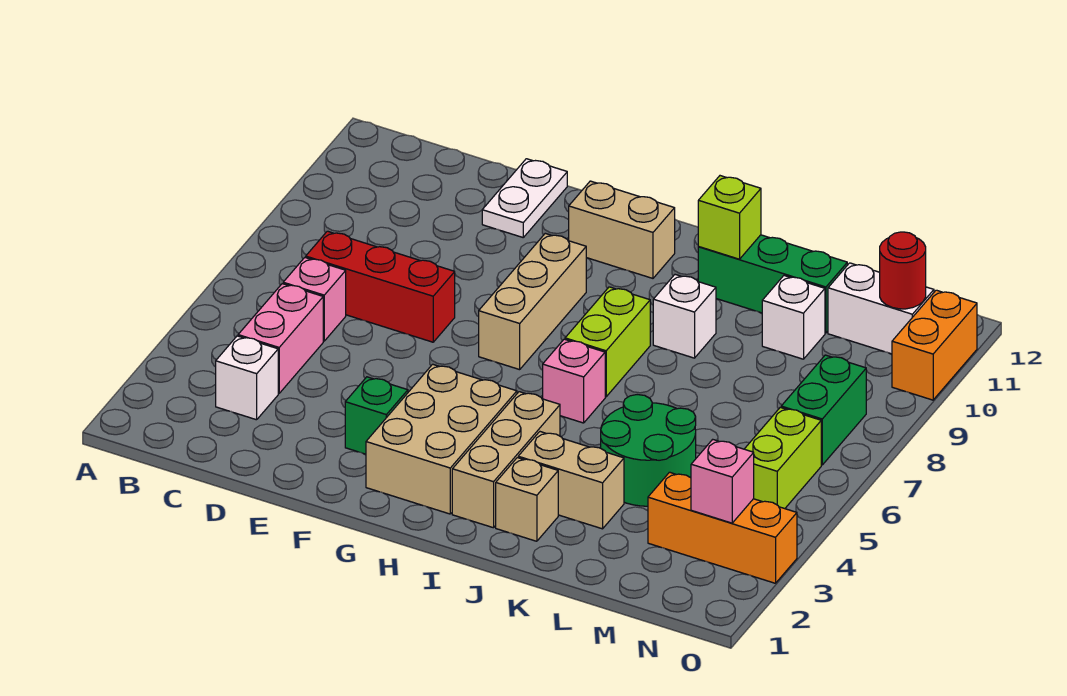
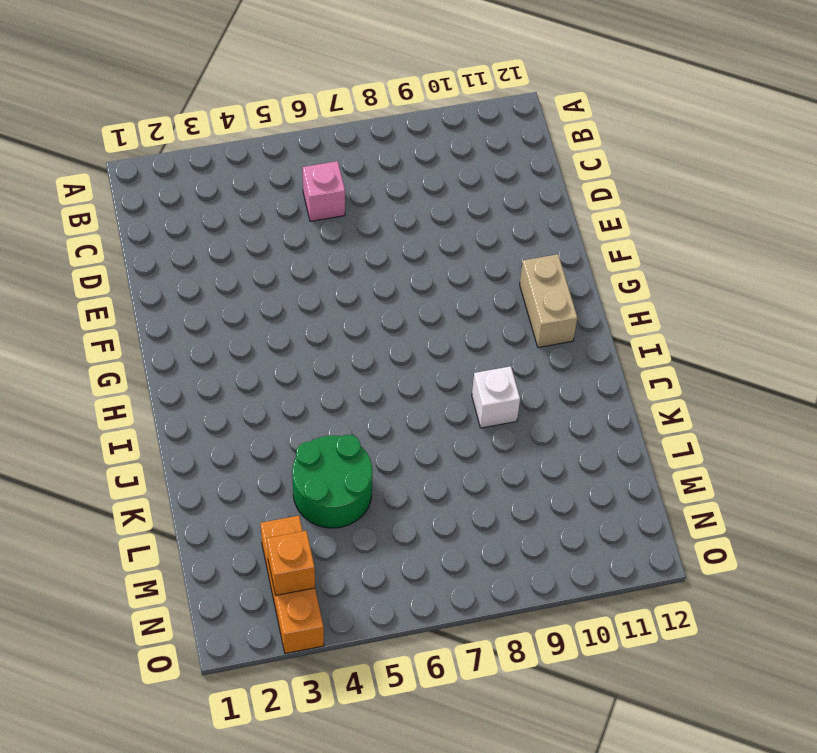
orange 1x1 brick [267,531,315,595] -> pink 1x1 brick [691,439,754,523]
none -> white 1x1 brick [216,336,278,420]
none -> pink 1x2 brick [238,284,323,393]
none -> red 1x3 brick [306,231,455,342]

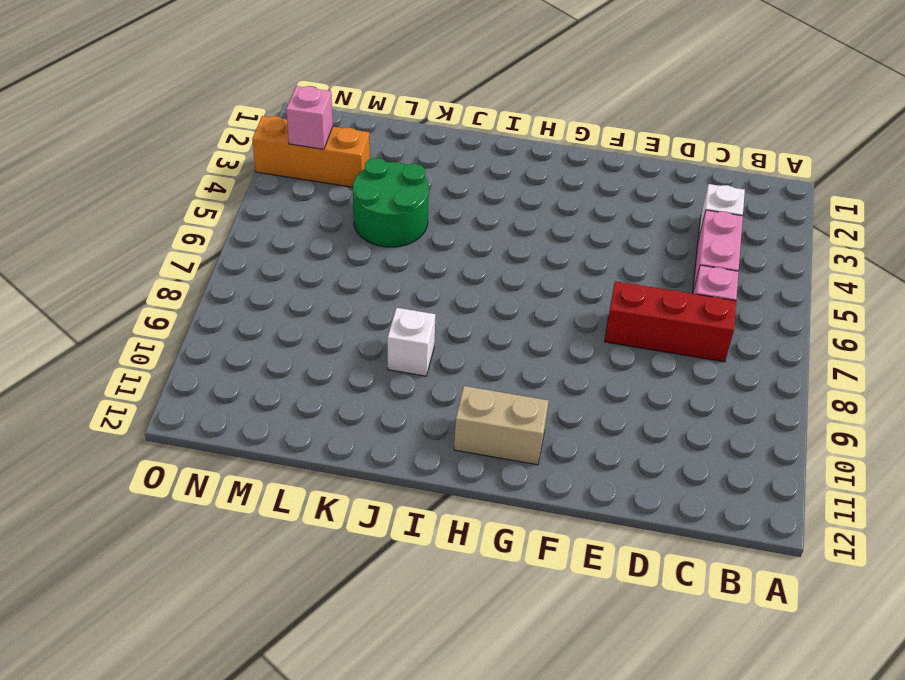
none -> white 1x2 plate [482,159,567,237]
none -> green 1x1 brick [345,377,408,454]
none -> tan 2x3 brick [366,364,517,514]

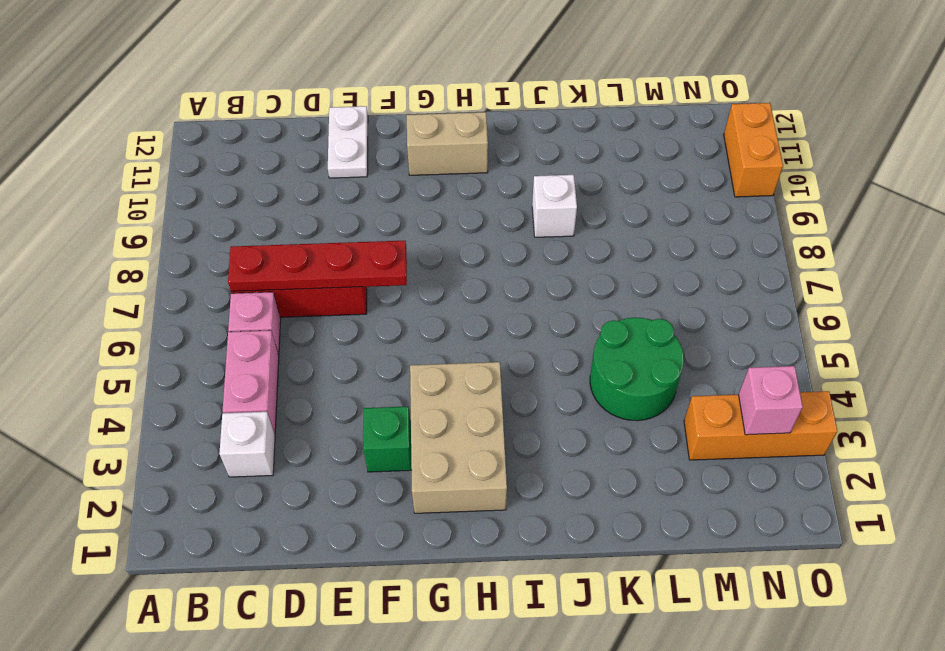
red 1x4 plate [228,241,407,291] -> none
none -> tan 1x3 brick [479,233,586,370]
none -> tan 1x3 brick [452,392,560,528]
none -> pink 1x1 brick [543,339,605,423]

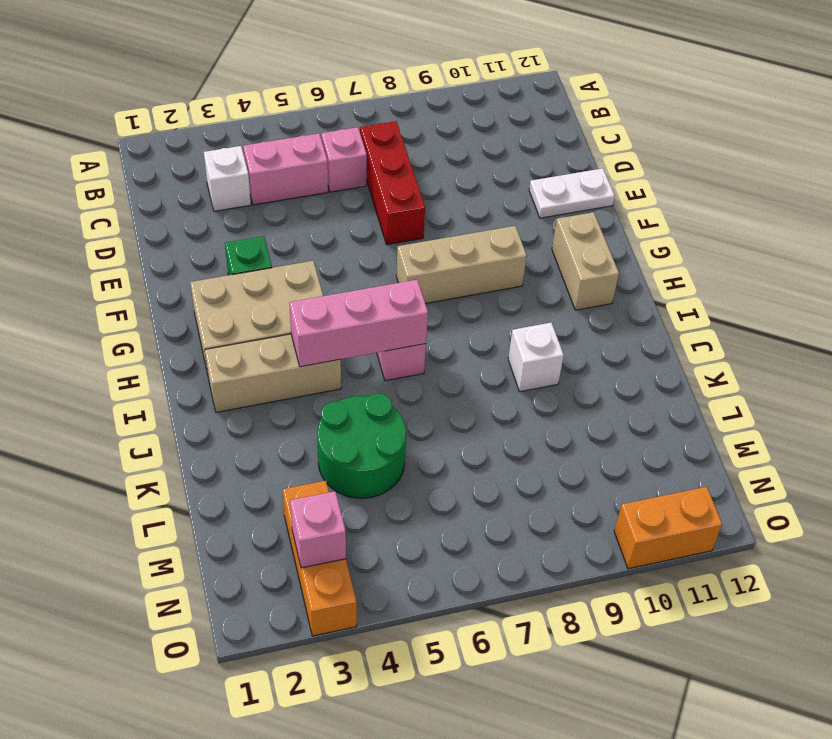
pink 1x3 brick [289,280,428,367] -> none
none -> lime 1x2 brick [565,287,650,397]
none -> tan 1x1 brick [496,458,558,541]
none -> tan 1x2 brick [518,432,624,529]

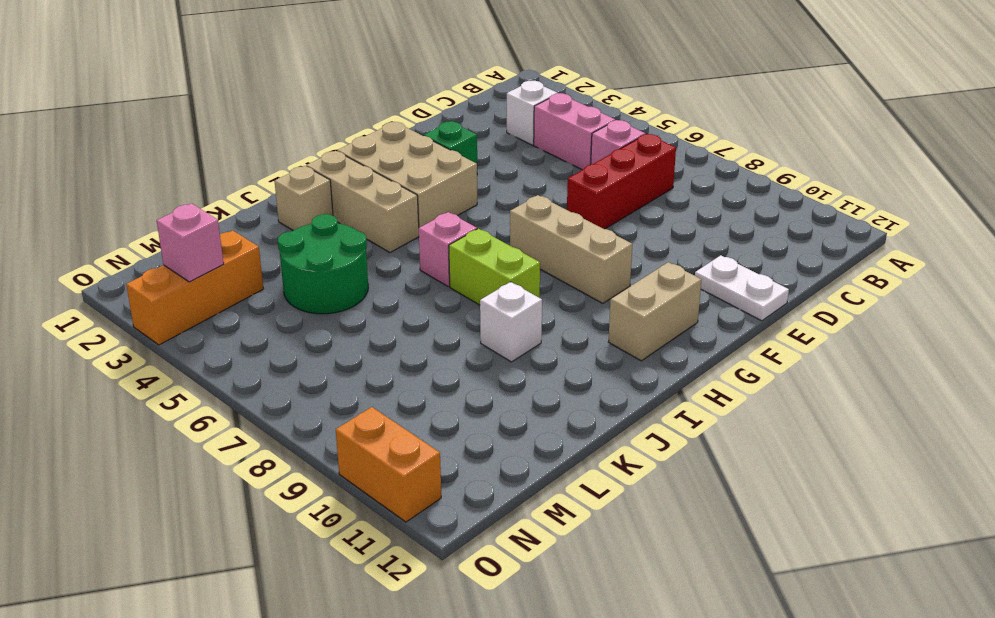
none -> tan 1x2 brick [518,432,624,529]
none -> green 1x3 brick [698,235,847,333]
none -> white 1x1 brick [762,276,825,359]

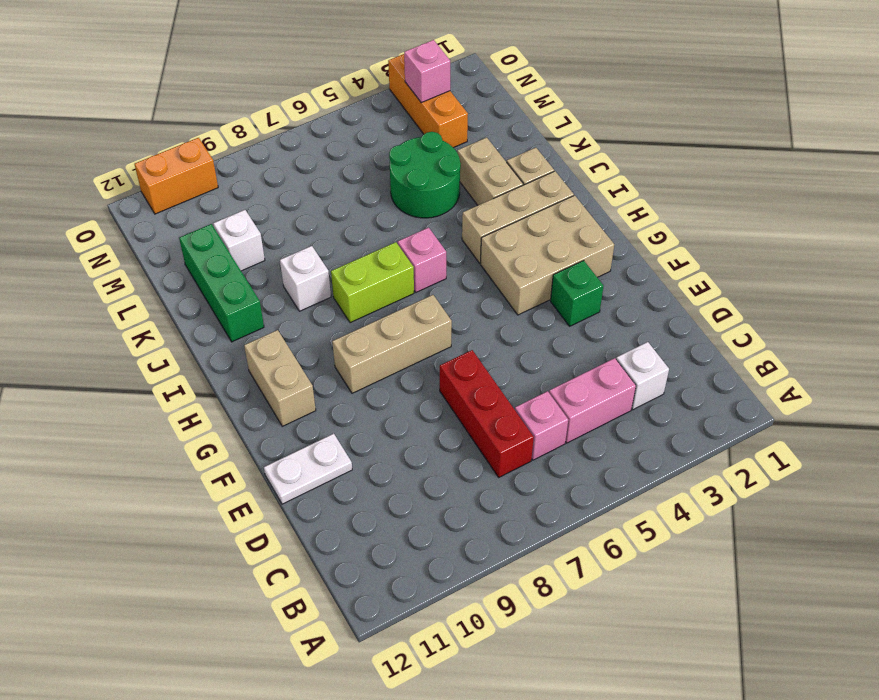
none -> white 1x2 brick [828,263,934,354]
none -> lime 1x2 brick [745,407,821,509]
none -> green 1x2 brick [781,355,866,465]

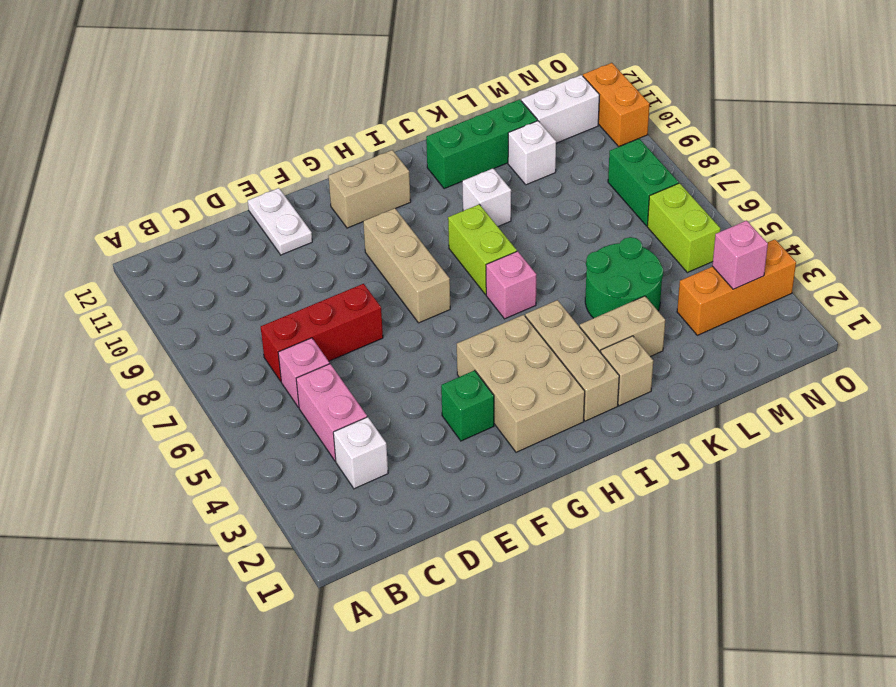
none -> lime 1x1 brick [698,176,761,259]
none -> red 1x1 round brick [880,232,926,309]

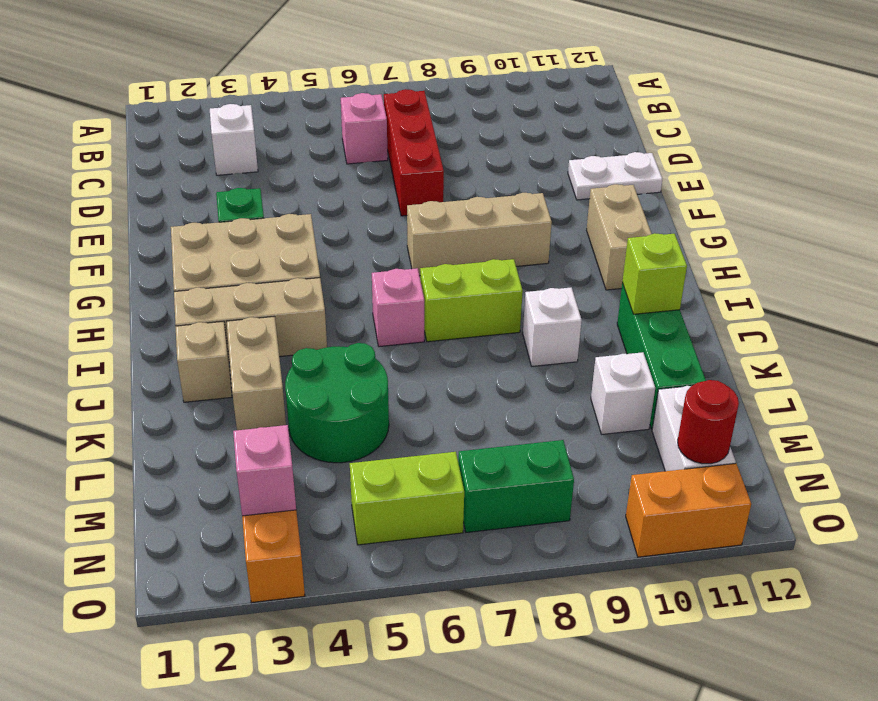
none -> pink 1x2 brick [238,284,323,393]

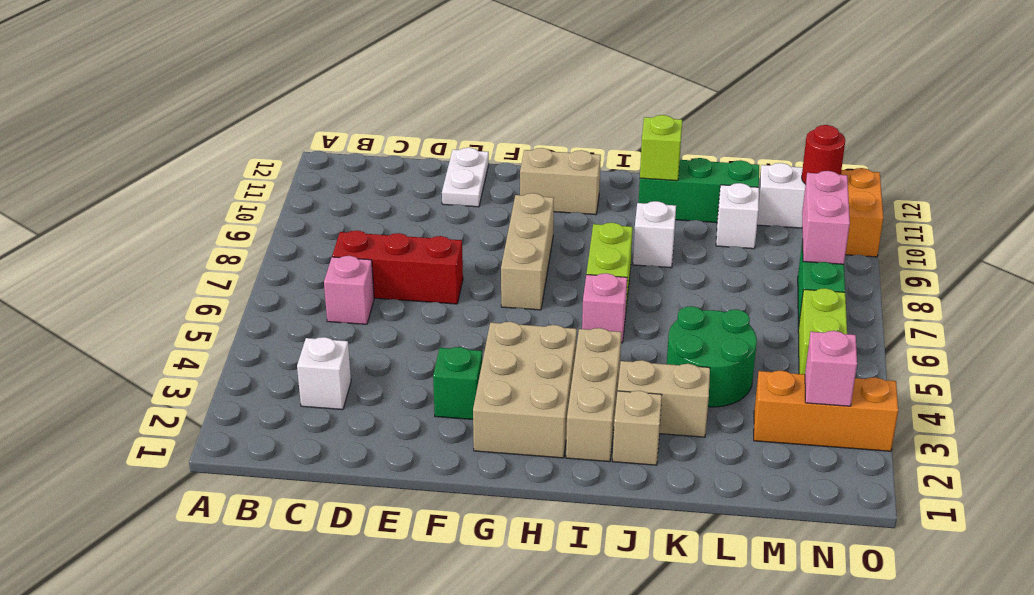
pink 1x2 brick [802,171,850,264] -> pink 1x2 brick moved to [238,284,323,393]

